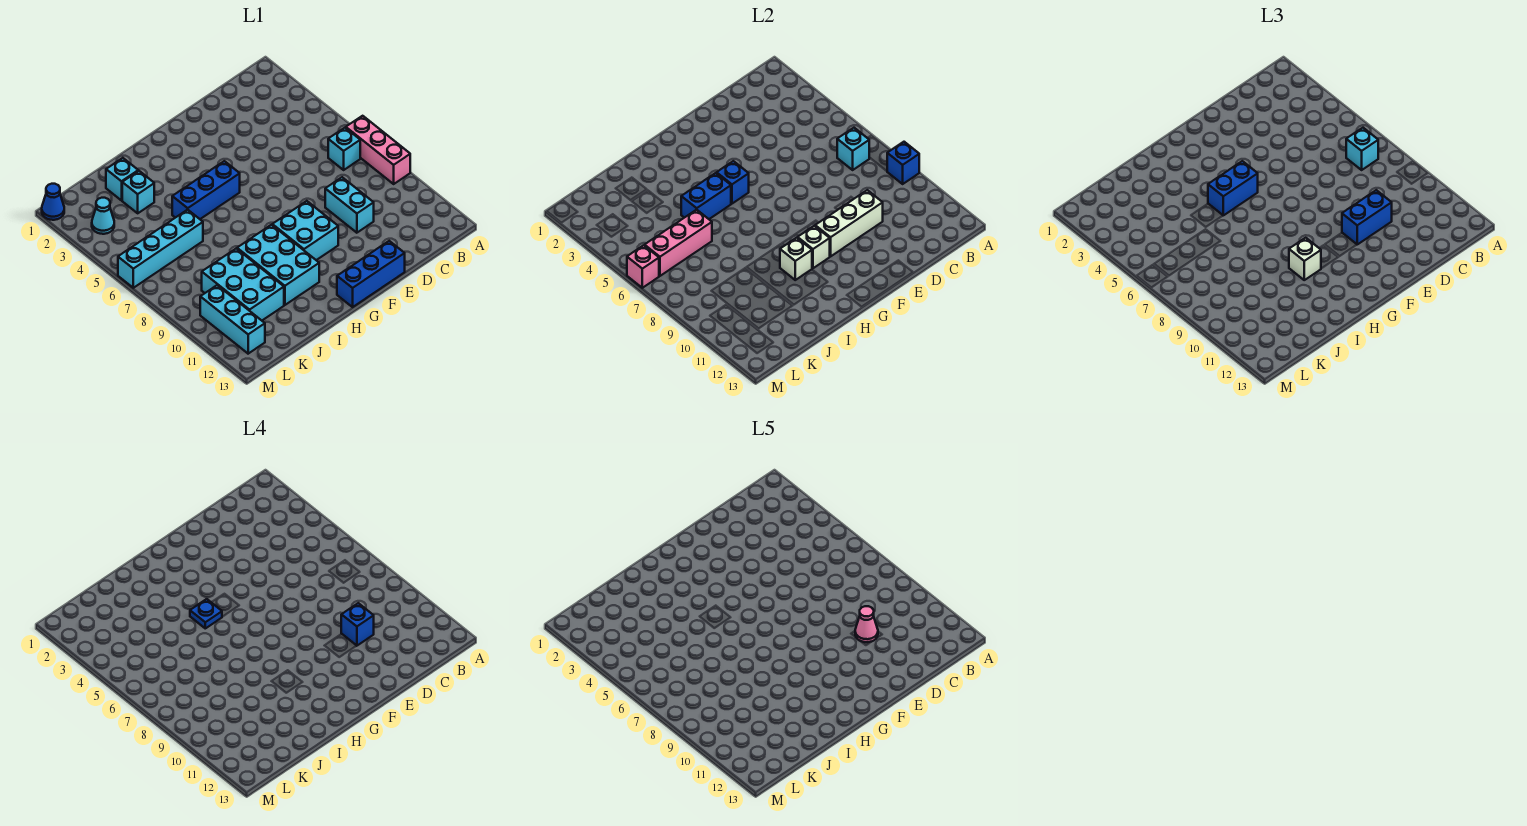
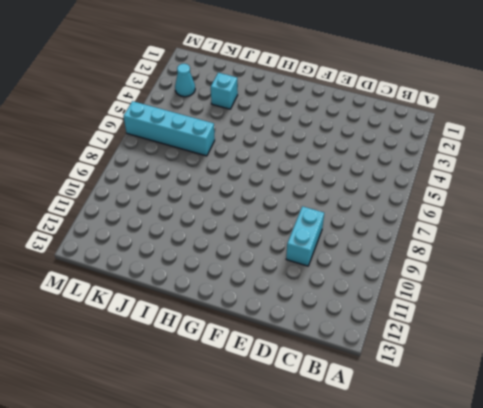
none -> pink 1x3 brick [346,116,410,184]
none -> cyan 1x1 brick [328,128,360,170]
none -> blue 1x3 brick [337,241,405,307]
none -> cyan 2x2 brick [272,201,338,260]

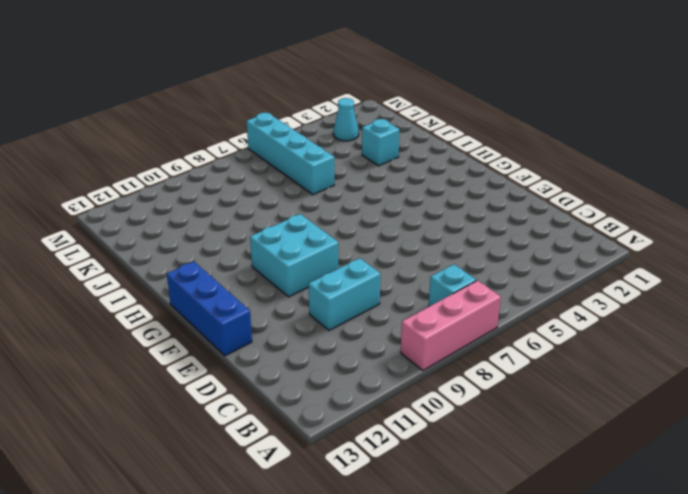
none -> blue 1x3 brick [172,161,240,219]
none -> cyan 2x3 brick [237,225,319,305]
none -> cyan 1x1 brick [106,158,138,200]
none -> cyan 2x3 brick [202,249,284,320]

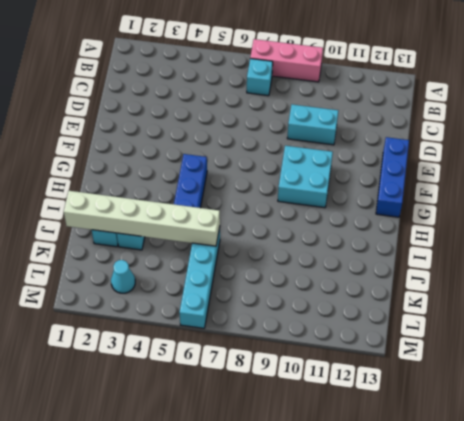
white 1x6 brick [64,191,220,246] -> pink 1x3 brick [645,210,712,276]
none -> cyan 2x3 brick [237,225,319,305]
none -> cyan 2x3 brick [202,249,284,320]
none -> cyan 1x3 brick [200,285,265,354]
none -> blue 1x1 cone [42,184,64,220]

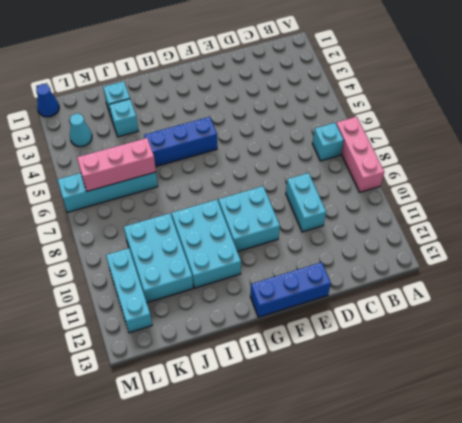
none -> blue 1x1 brick [887,142,919,184]
none -> cyan 1x1 brick [837,128,869,170]
none -> white 1x3 brick [815,190,883,257]
none -> blue 1x1 brick [717,161,749,204]

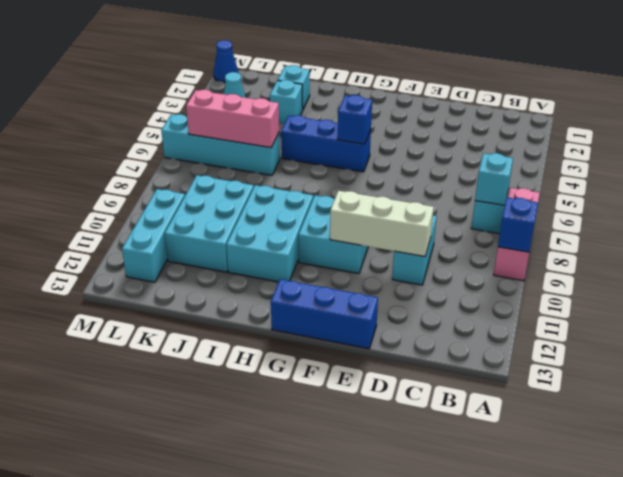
none -> white 1x1 brick [798,226,830,268]
none -> blue 1x2 brick [681,173,731,219]
none -> white 1x1 brick [780,238,812,280]
none -> pink 1x1 brick [627,245,659,288]

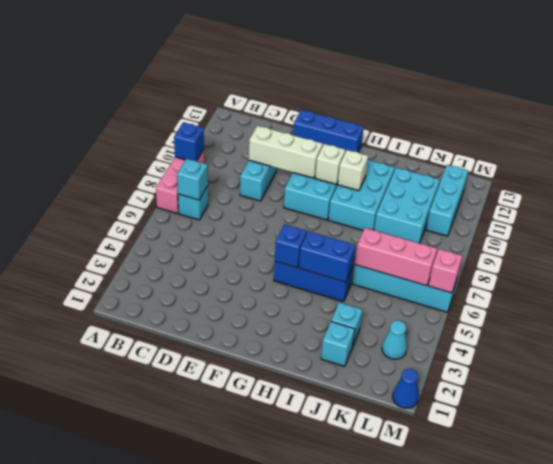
none -> cyan 1x1 brick [1346,128,1378,170]
none -> blue 1x2 brick [1342,190,1392,244]
none -> blue 1x2 brick [1208,161,1258,215]
none -> white 1x1 brick [1289,238,1321,280]

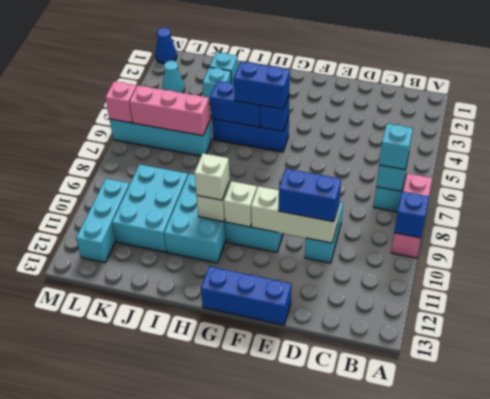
none -> blue 1x1 brick [341,603,374,646]
none -> blue 1x1 plate [190,599,222,628]
none -> pink 1x1 cone [855,606,878,642]

